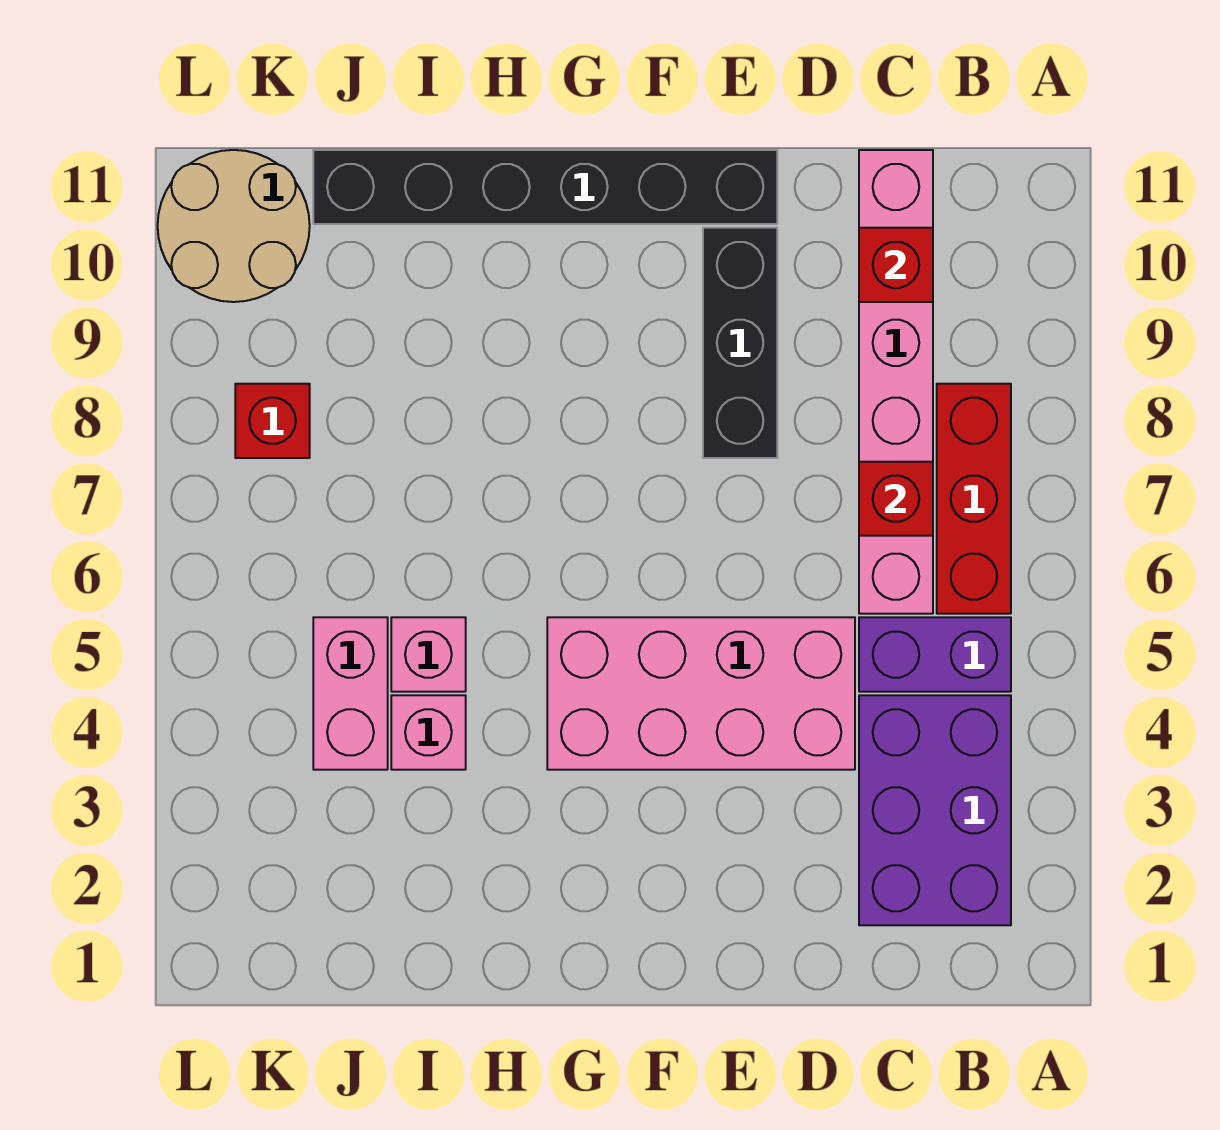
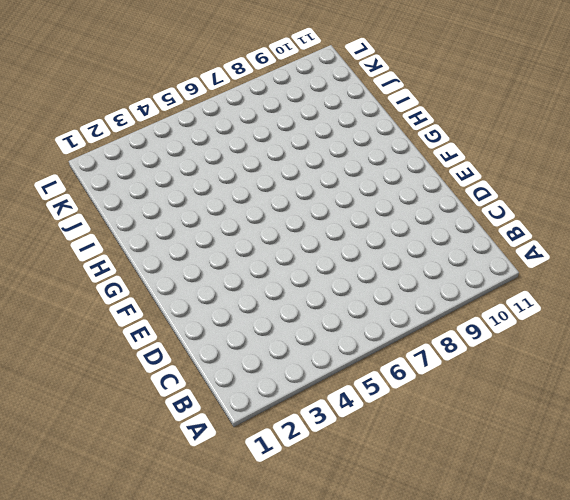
none -> purple 2x3 brick [859,695,1011,925]
none -> purple 1x2 brick [859,617,1011,692]
none -> red 1x3 brick [937,384,1011,614]

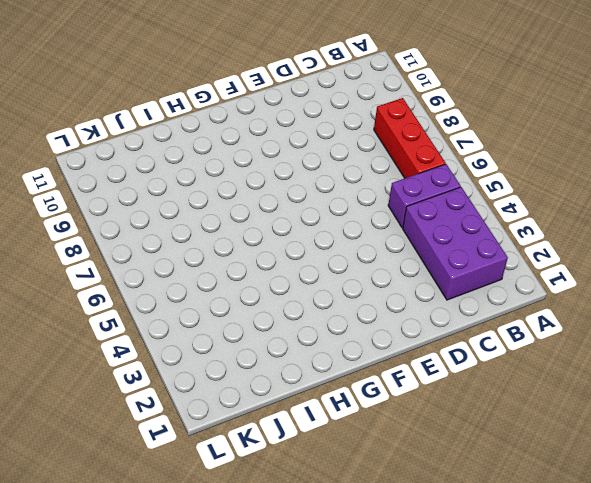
none -> pink 1x6 brick [859,150,933,614]
none -> pink 2x4 brick [547,617,855,770]
none -> black 1x3 brick [703,228,777,458]

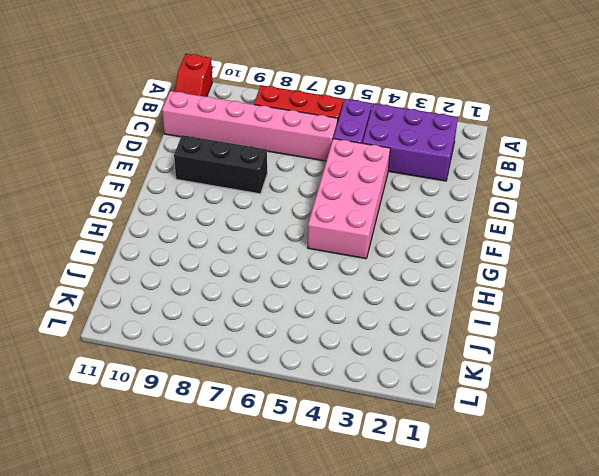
red 1x2 slope [175,54,212,97] -> none
none -> black 1x6 brick [313,150,777,224]
none -> pink 1x1 brick [391,695,466,770]
none -> pink 1x1 brick [391,617,466,692]

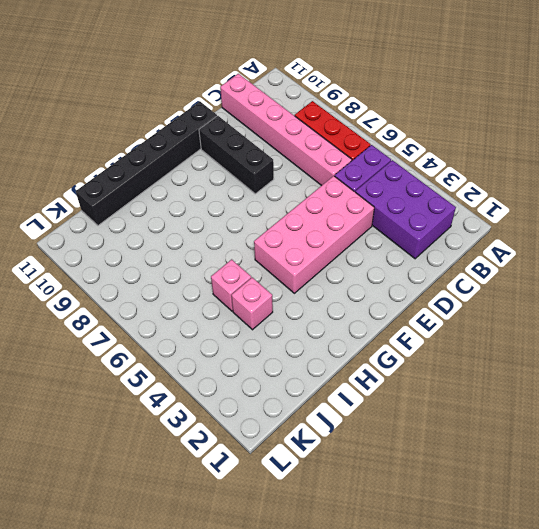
none -> pink 1x2 brick [313,617,388,770]
none -> red 1x1 brick [235,384,310,458]
none -> tan 2x2 round brick [158,150,310,302]

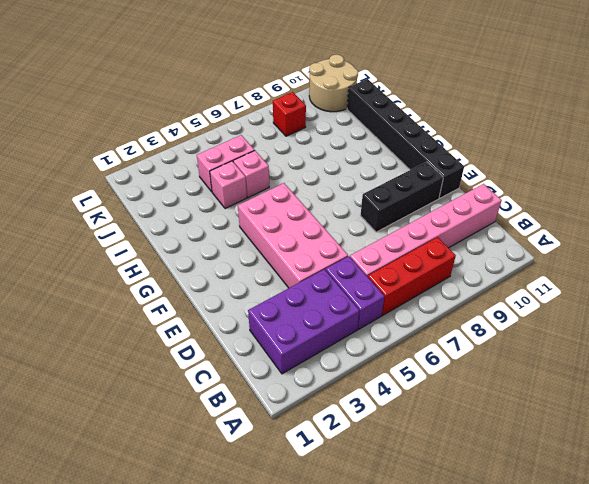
none -> red 1x1 brick [859,462,933,536]
none -> red 1x1 brick [859,228,933,302]

